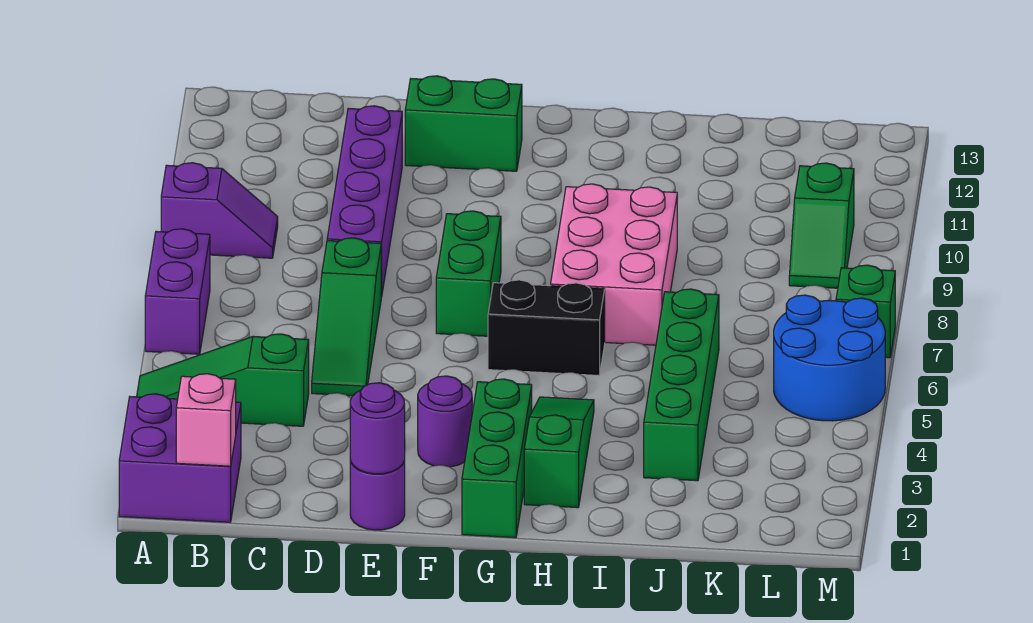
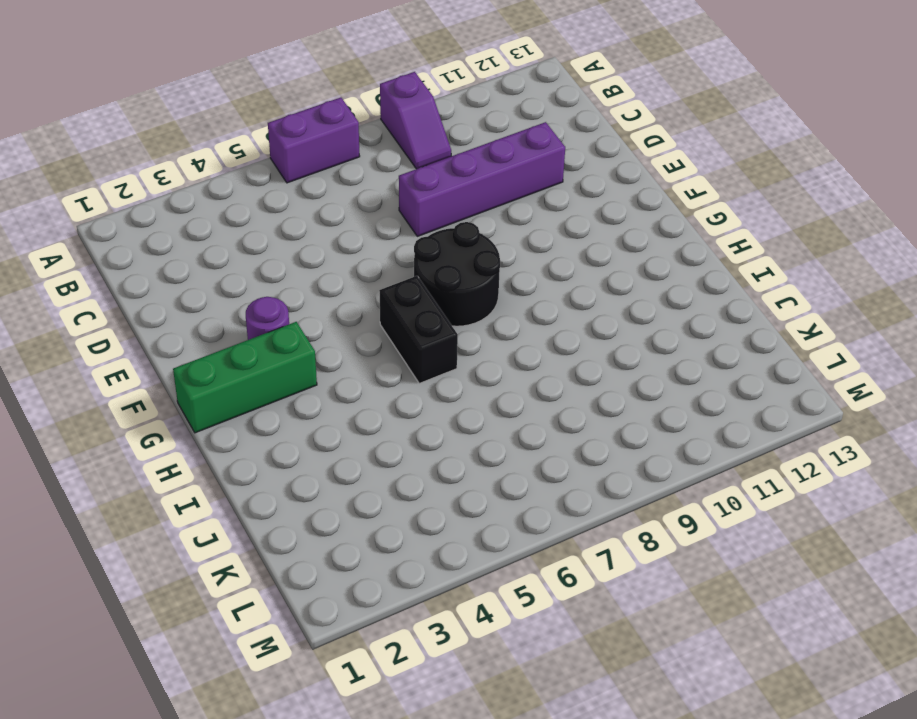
black 2x2 round brick [414,222,500,326] -> green 1x2 brick [436,211,501,336]
none -> purple 2x2 brick [119,394,241,522]
none -> green 1x3 slope [137,334,309,426]
none -> green 1x3 slope [312,238,381,396]

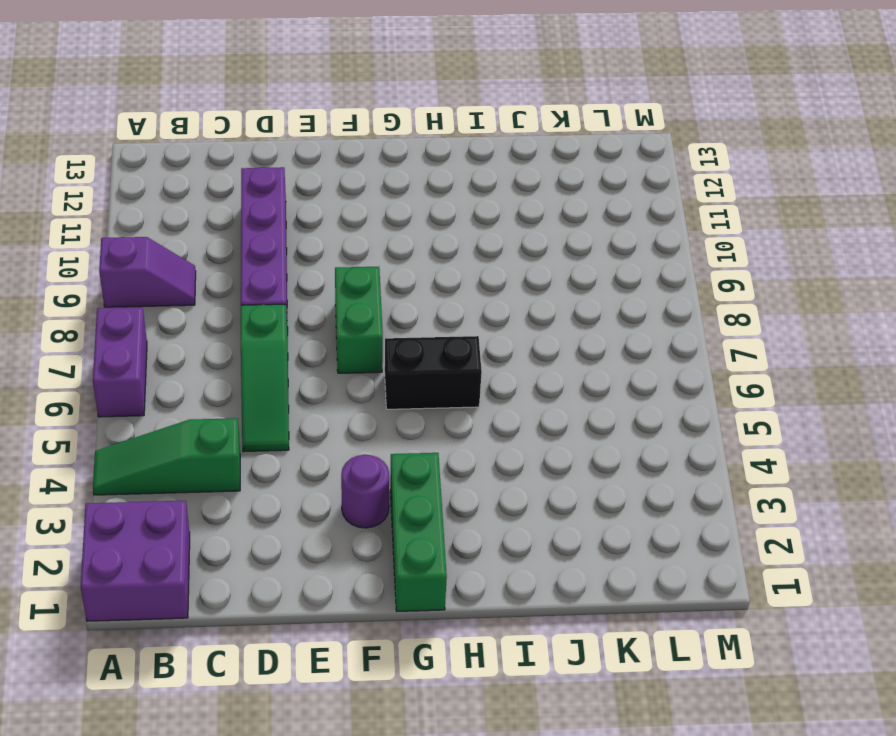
none -> purple 1x1 round brick [350,460,405,530]
none -> green 1x2 brick [405,76,522,171]
none -> green 1x3 slope [524,397,594,508]

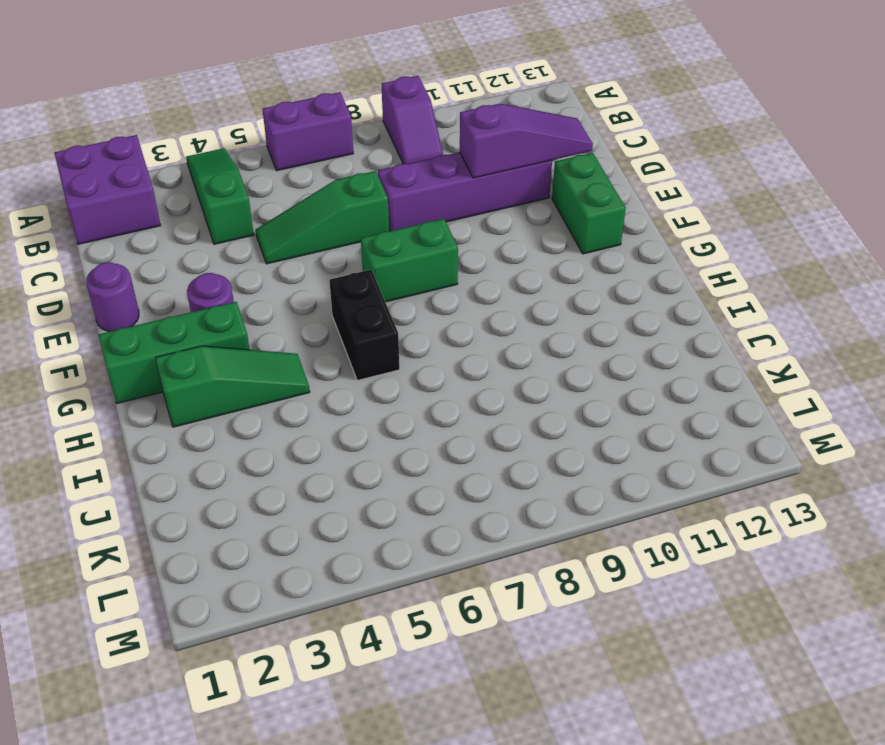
purple 1x3 slope [460,104,593,178] -> none
none -> pink 2x3 brick [551,184,677,345]
none -> green 1x4 brick [644,289,719,481]
none -> blue 2x2 round brick [774,295,885,421]

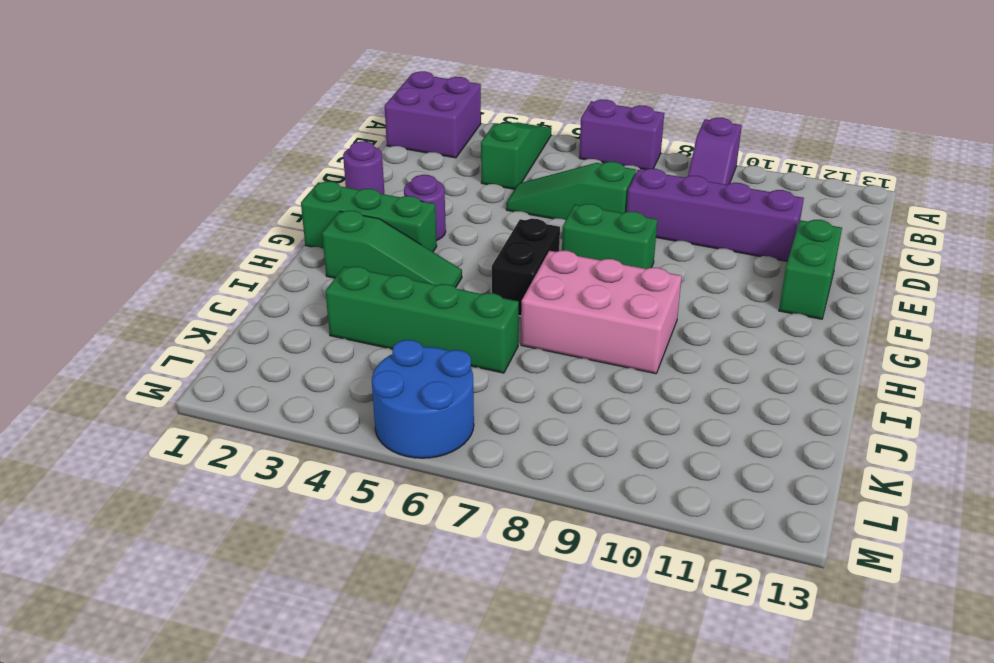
none -> green 1x2 slope [789,163,854,288]
none -> green 1x1 brick [836,265,895,358]
none -> pink 1x1 brick [176,374,236,466]

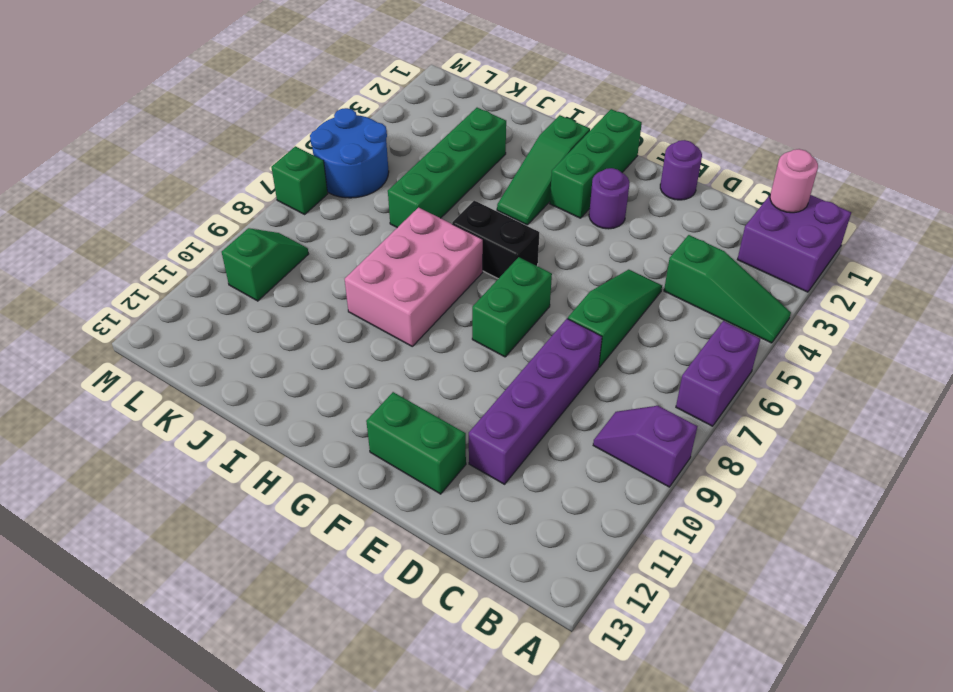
pink 1x1 round brick [770,149,818,213] -> pink 1x1 brick [176,374,236,466]
none -> purple 1x1 round brick [350,383,405,474]

